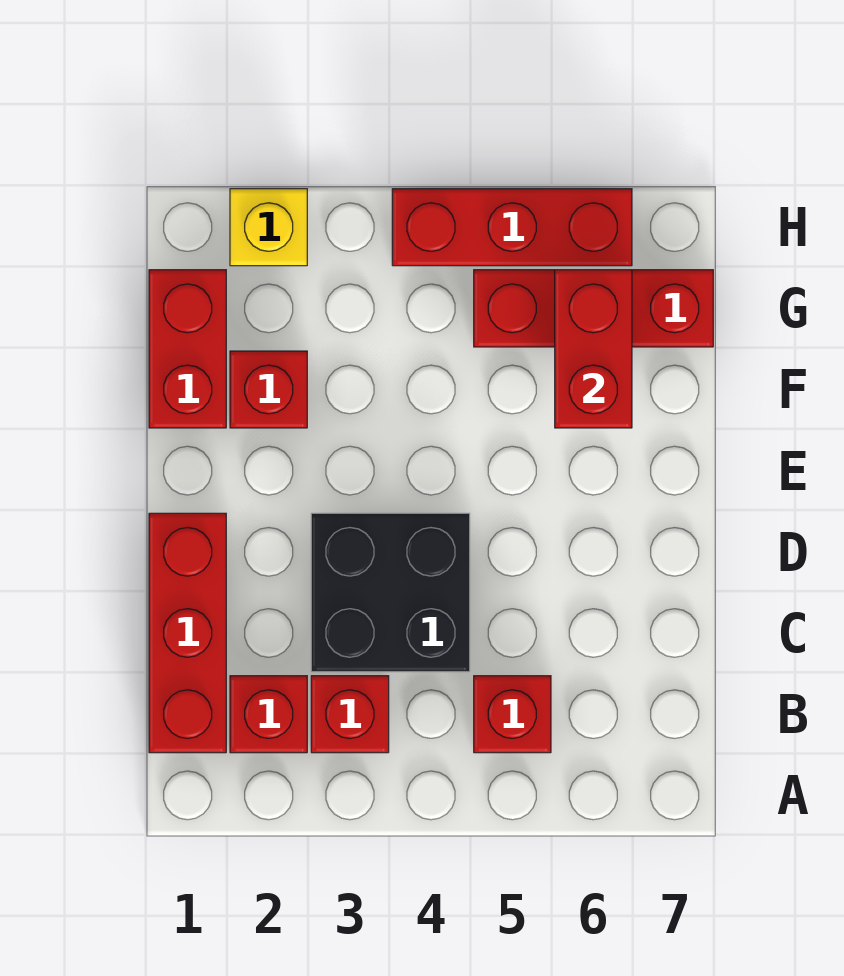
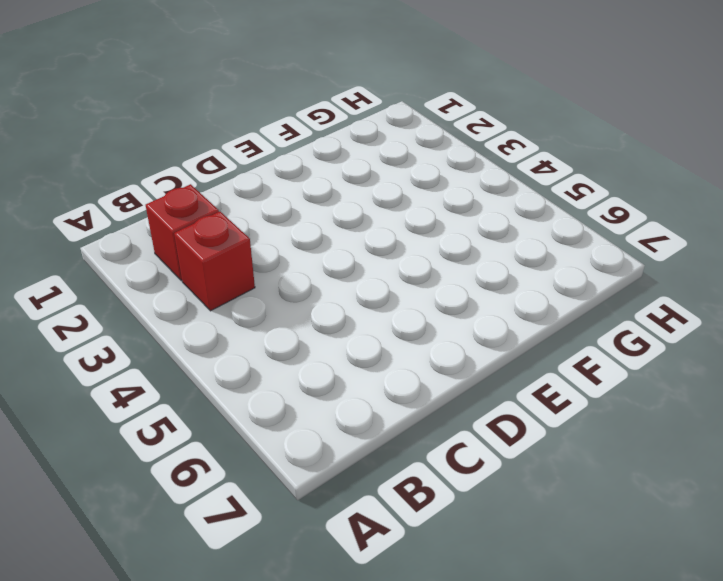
none -> red 1x3 brick [149,513,226,753]
none -> red 1x1 brick [474,676,551,753]

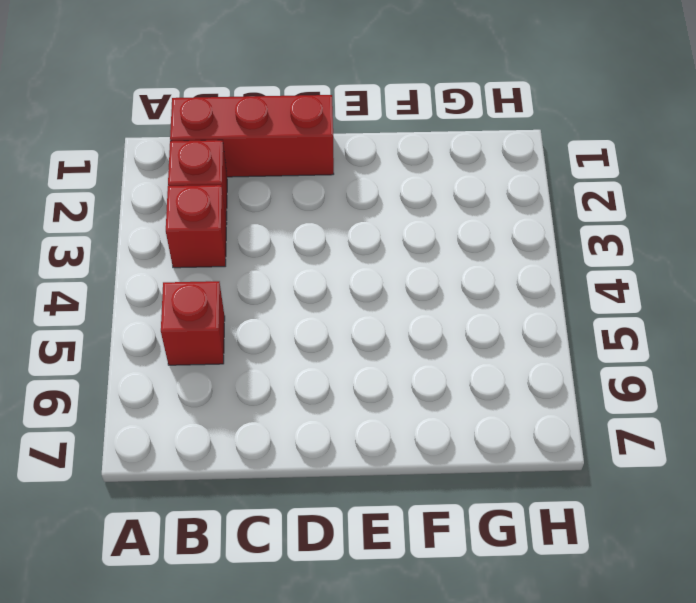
none -> black 2x2 brick [311,513,470,672]
none -> red 1x2 brick [149,270,226,428]

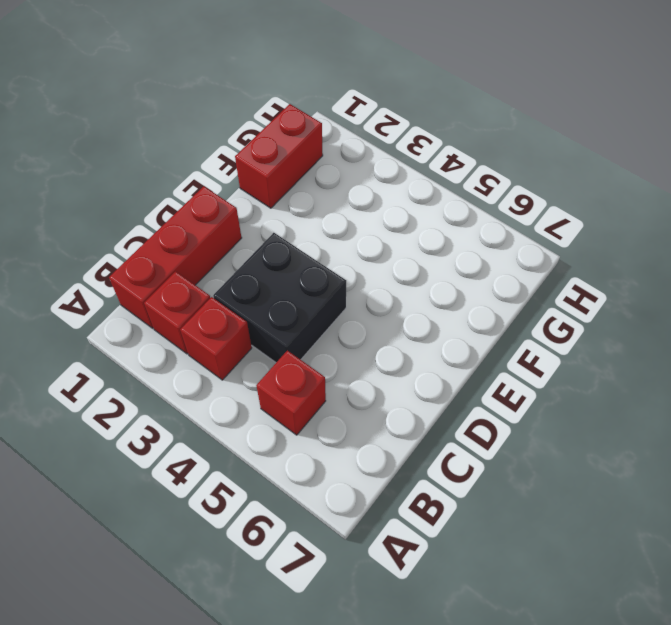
none -> red 1x1 brick [230,351,307,428]
none -> red 1x3 brick [474,270,713,347]

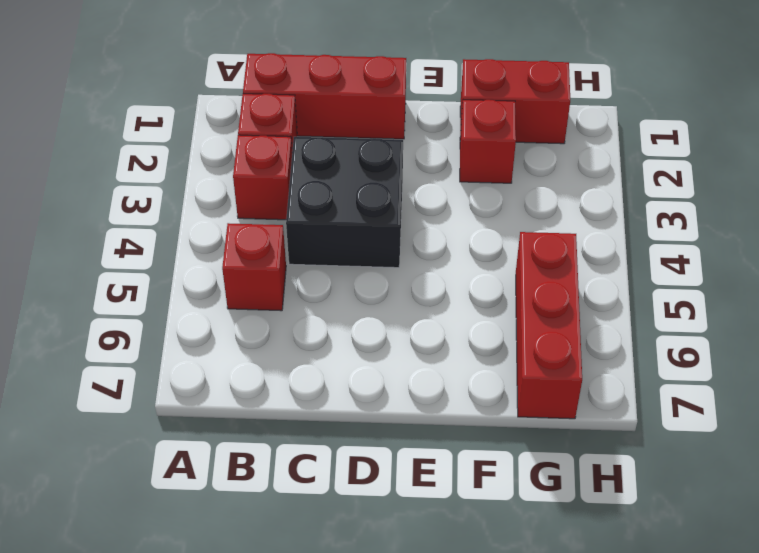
none -> yellow 1x1 brick [230,189,307,266]
none -> red 1x3 brick [392,189,632,266]

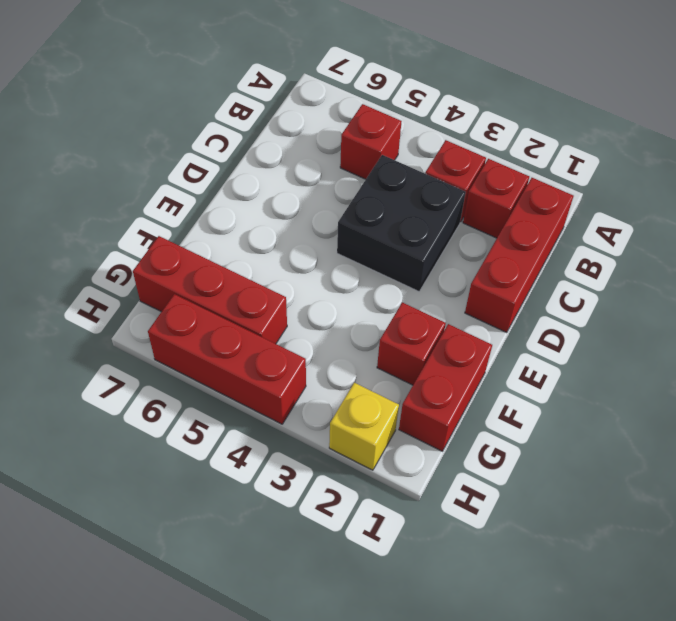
none -> red 1x2 brick [555,270,632,428]

